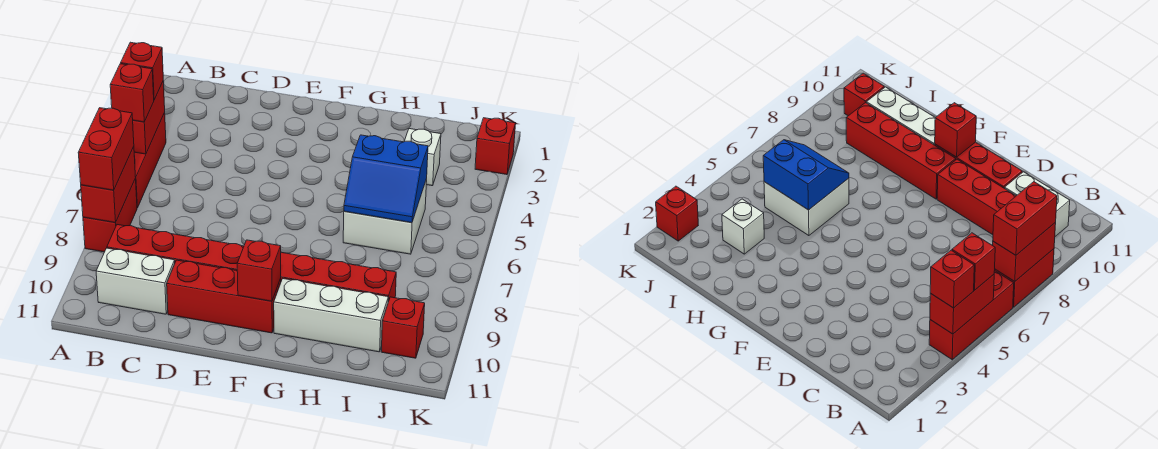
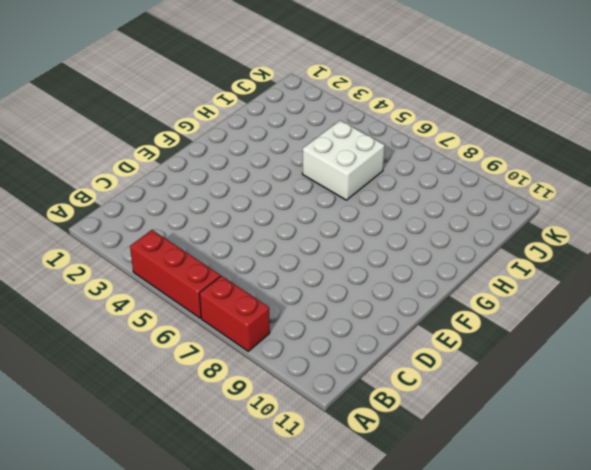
none -> red 1x4 brick [107,225,244,271]
none -> white 1x2 brick [96,248,175,314]
none -> red 1x3 brick [167,260,281,333]

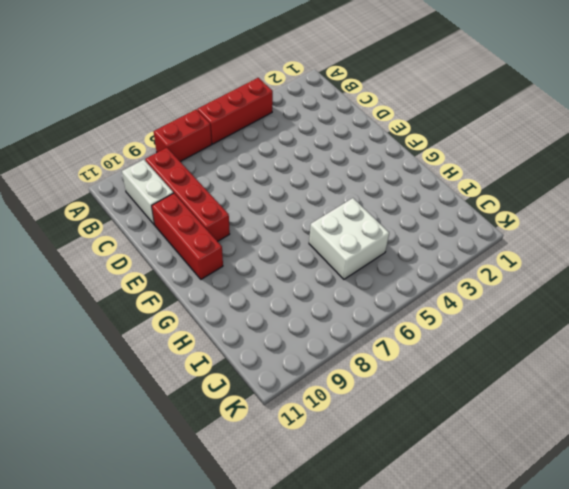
none -> red 1x4 brick [281,252,396,302]
none -> white 1x3 brick [274,279,388,352]
none -> white 1x1 brick [404,129,441,186]

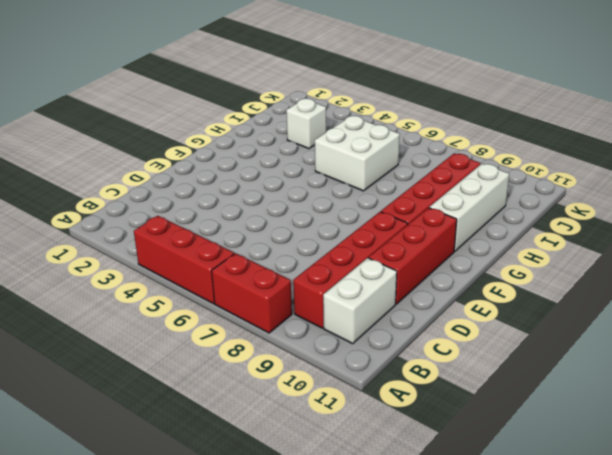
none -> red 1x1 brick [381,297,425,358]
none -> red 1x1 brick [475,118,516,175]
none -> red 1x2 brick [133,81,165,154]

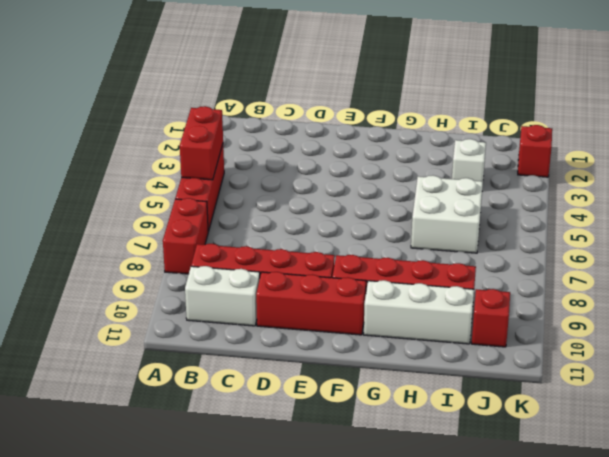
none -> red 1x2 brick [81,146,136,223]
none -> red 1x1 brick [237,240,281,301]
none -> blue 2x2 slope [344,135,428,223]

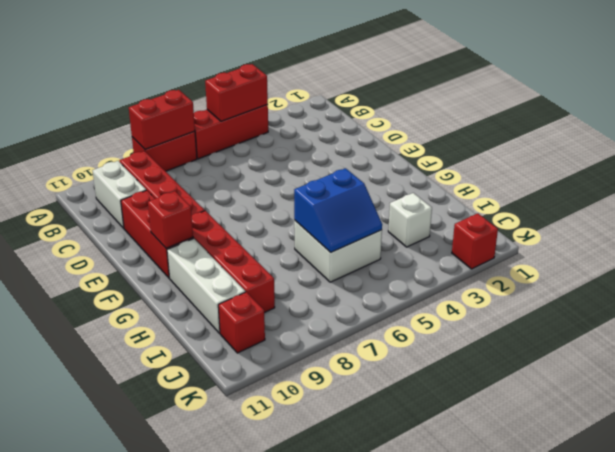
blue 2x2 slope [294,168,382,252] -> blue 2x2 slope turned to [344,135,428,223]
none -> red 1x1 brick [121,42,163,100]
none -> red 1x1 brick [110,64,154,122]
none -> red 1x2 brick [78,108,134,190]

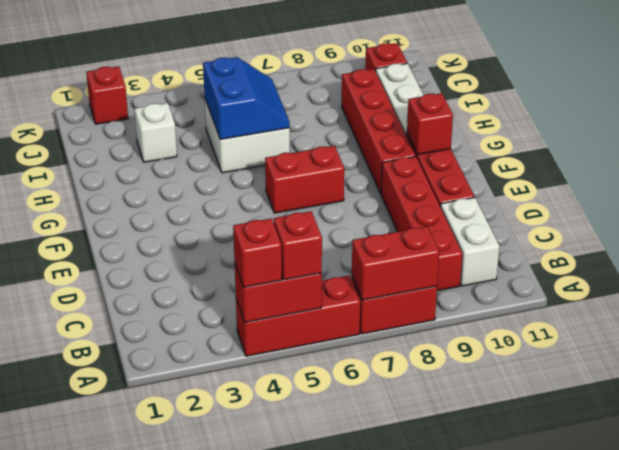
red 1x2 brick [265,146,344,213] -> red 1x2 brick moved to [78,108,134,190]

